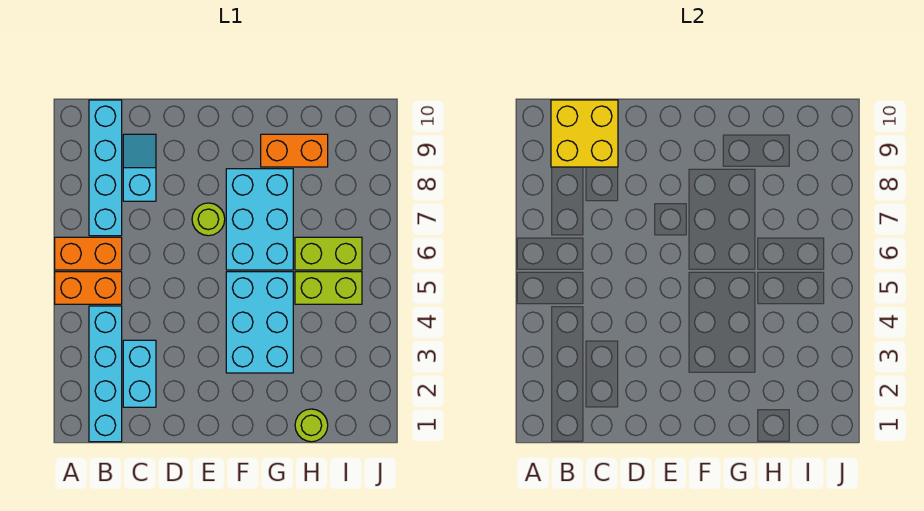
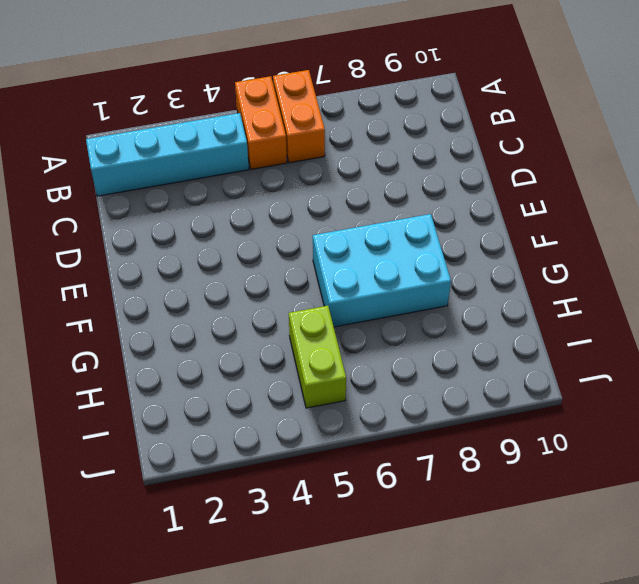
none -> cyan 1x4 brick [89,100,122,236]
none -> cyan 1x2 brick [123,340,156,407]
none -> cyan 1x2 slope [123,134,156,201]

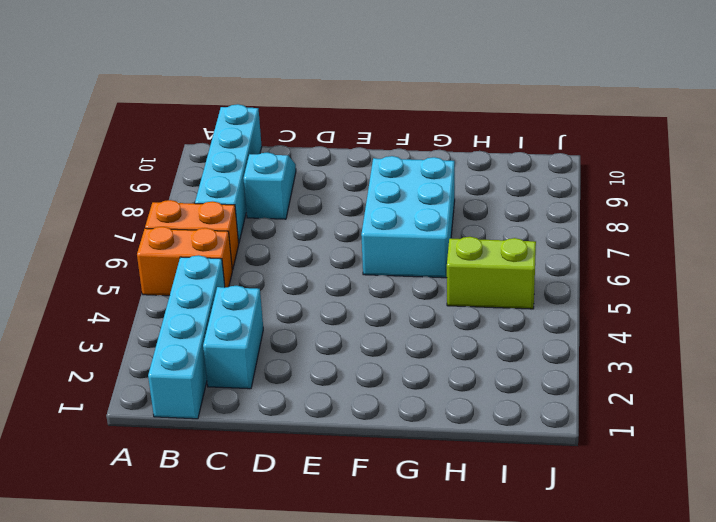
none -> lime 1x1 round brick [192,203,225,236]
none -> cyan 2x3 brick [226,272,293,373]
none -> orange 1x2 brick [261,134,328,167]

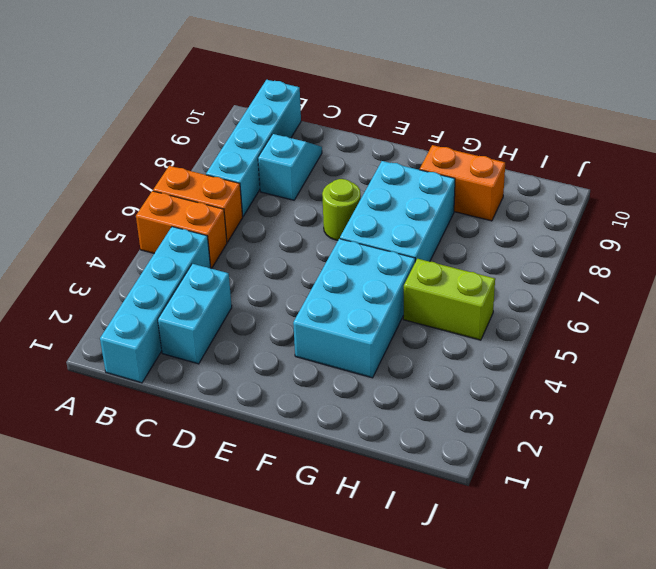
none -> lime 1x1 round brick [295,409,328,442]
none -> lime 1x2 brick [295,237,362,270]
none -> yellow 2x2 brick [551,100,618,167]

